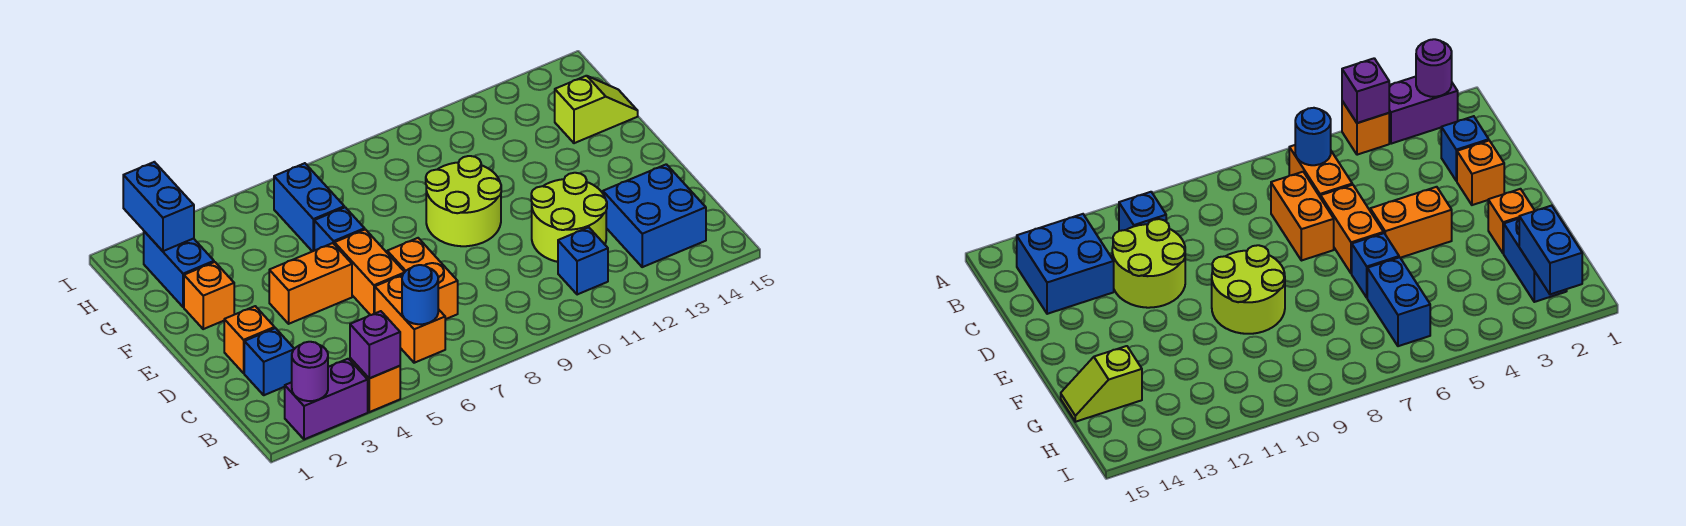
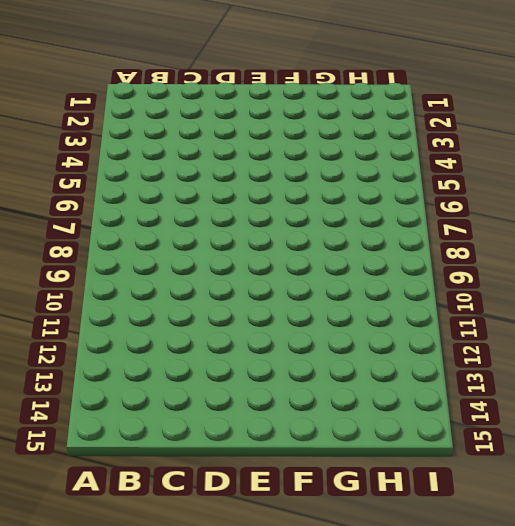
none -> purple 1x2 brick [285,359,368,439]
none -> orange 1x1 brick [350,358,400,412]
none -> orange 1x2 brick [375,275,445,363]

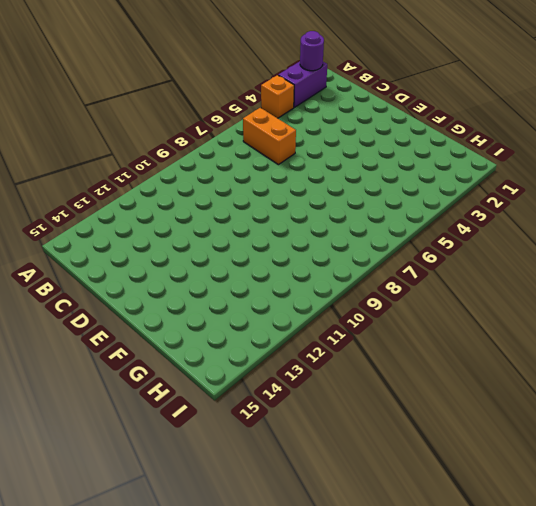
none -> blue 1x1 brick [558,227,608,295]
none -> blue 2x2 brick [603,164,706,267]
none -> blue 1x1 brick [244,328,294,395]

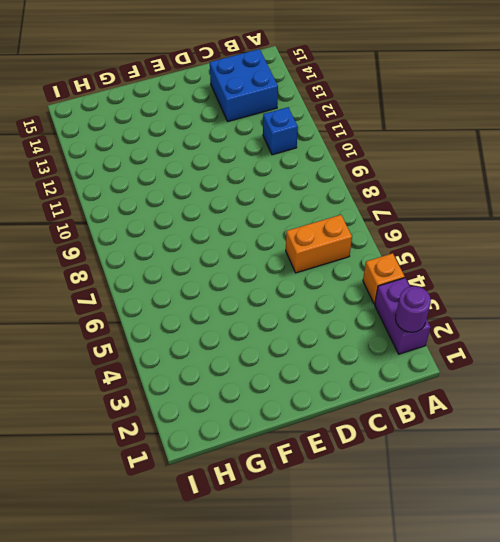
none -> blue 1x1 brick [244,328,294,395]
none -> orange 1x2 brick [387,238,458,319]
none -> lime 2x2 round brick [531,173,607,262]

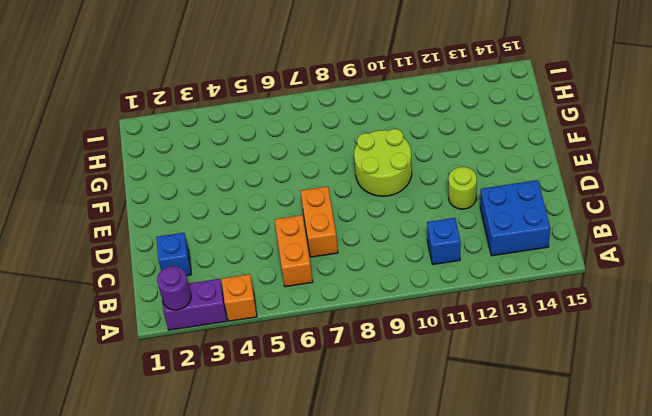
lime 1x1 round brick [449,167,477,209] -> lime 2x2 round brick [531,173,607,262]
none -> orange 1x1 brick [224,306,275,373]
none -> orange 1x2 brick [334,229,404,315]
none -> orange 1x2 brick [269,243,352,324]

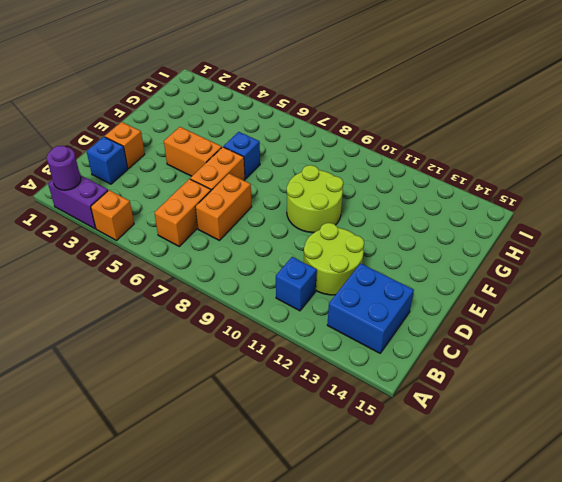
none -> orange 1x1 brick [184,262,234,329]
none -> blue 1x2 brick [144,231,214,307]
none -> blue 1x2 brick [274,163,344,251]

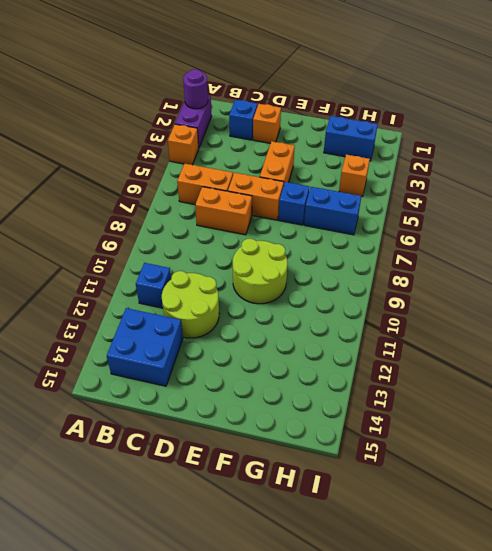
orange 1x1 brick [339,155,370,197] -> orange 1x1 brick moved to [184,262,234,329]
none -> lime 1x2 slope [555,76,638,143]
none -> purple 1x1 brick [350,311,400,378]
none -> blue 1x1 round brick [402,265,438,324]

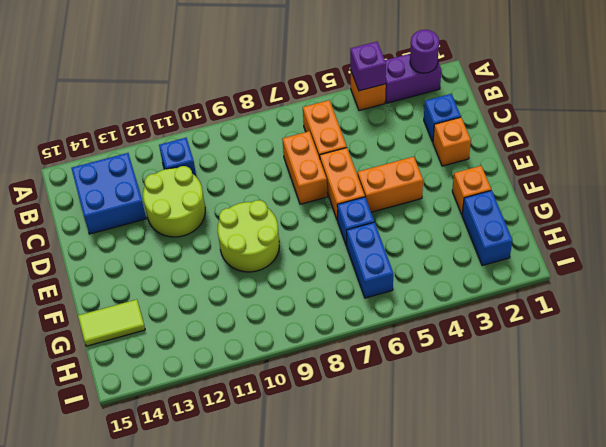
lime 1x2 tile [78,299,145,346] -> lime 1x2 slope [555,76,638,143]
none -> blue 1x1 round brick [402,265,438,324]
none -> blue 1x2 brick [123,162,194,251]

